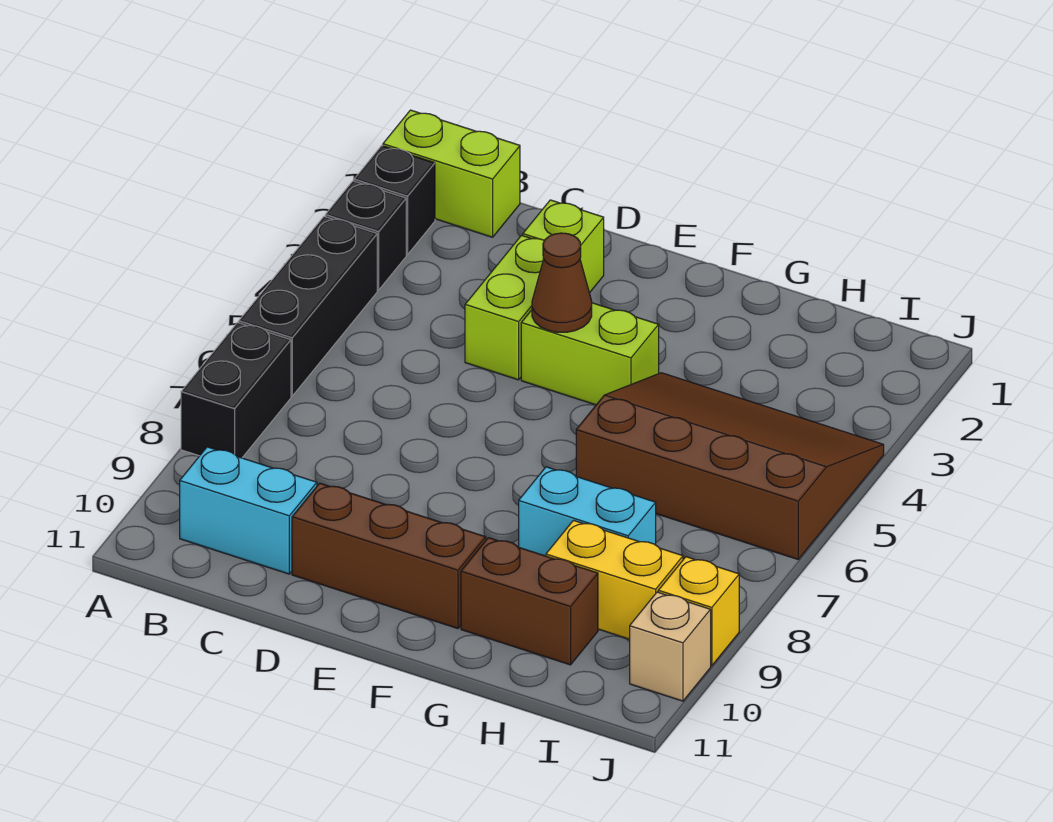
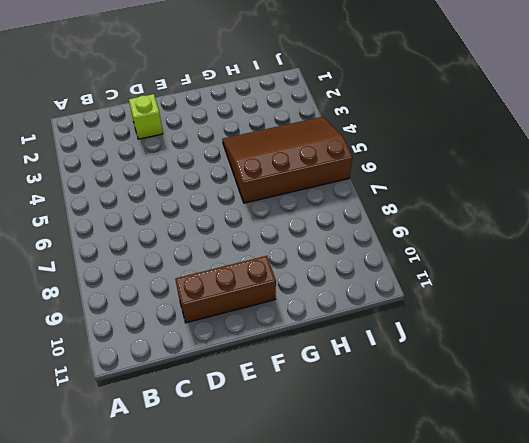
none -> lime 1x2 brick [383,110,520,237]
none -> black 1x1 brick [354,146,435,255]
none -> black 1x1 brick [325,181,406,290]

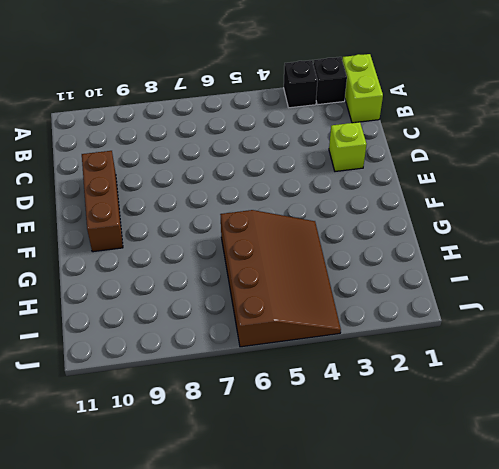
none -> black 1x3 brick [239,216,377,396]
none -> black 1x2 brick [181,323,291,458]
none -> cyan 1x2 brick [180,447,317,574]

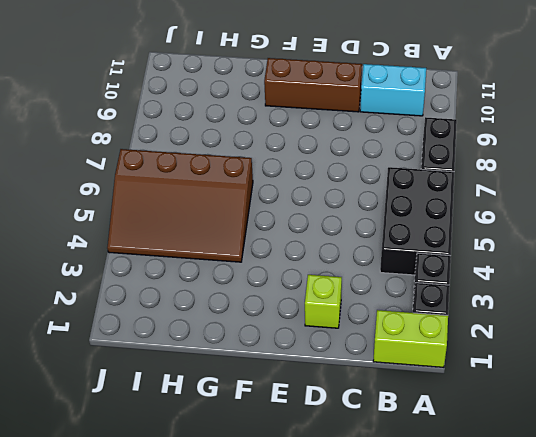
black 2x3 brick [380,167,454,275] -> black 1x3 brick [239,216,377,396]
none -> lime 1x2 brick [465,235,544,380]
none -> lime 1x2 brick [521,303,659,405]
none -> cyan 1x2 brick [519,467,656,556]

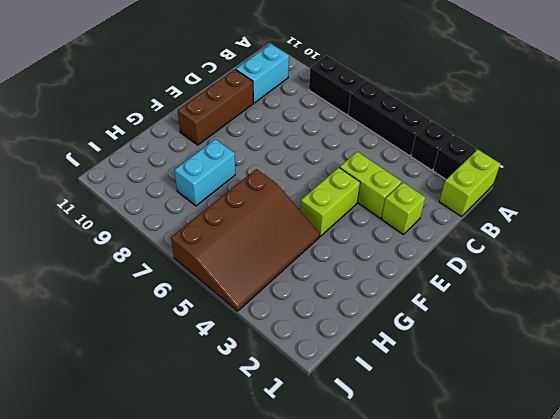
none -> brown 1x2 brick [461,538,598,665]
none -> yellow 1x2 brick [546,520,683,639]
none -> yellow 1x1 brick [658,557,739,666]

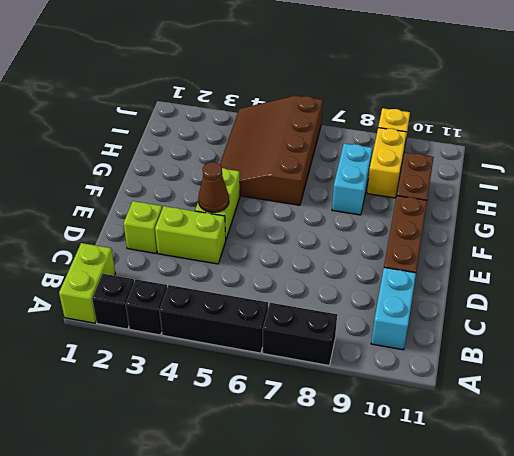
none -> tan 1x1 brick [630,592,711,701]

